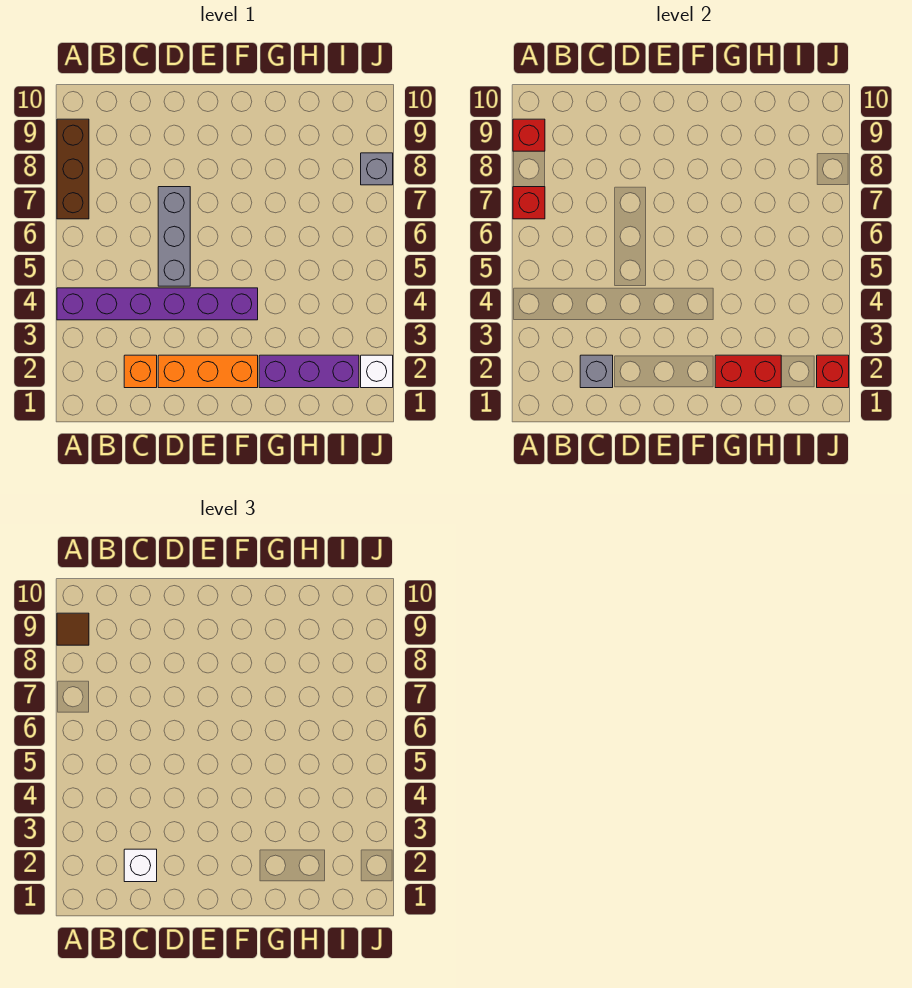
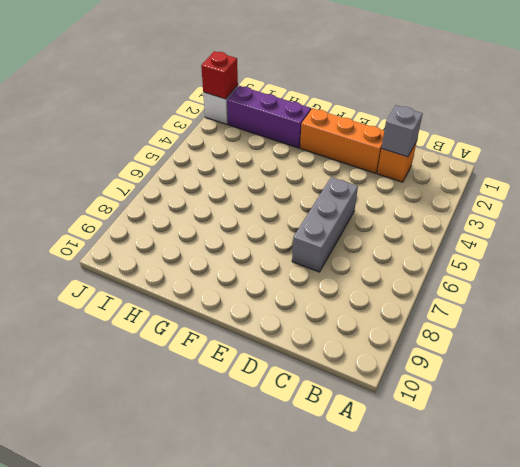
none -> purple 1x6 brick [57,288,258,320]
none -> brown 1x3 brick [57,119,89,219]
none -> grey 1x1 brick [361,153,393,185]

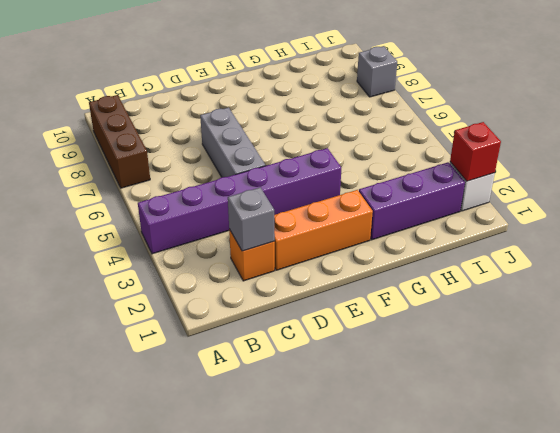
none -> red 1x1 brick [513,187,545,219]
none -> red 1x1 brick [513,119,545,151]
none -> red 1x2 brick [715,355,781,388]

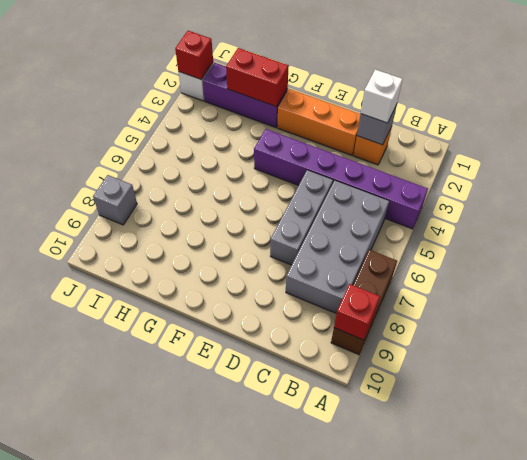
grey 2x4 brick [286,181,389,314] -> none
none -> red 1x1 brick [513,187,545,219]
none -> brown 1x1 tile [57,613,89,645]

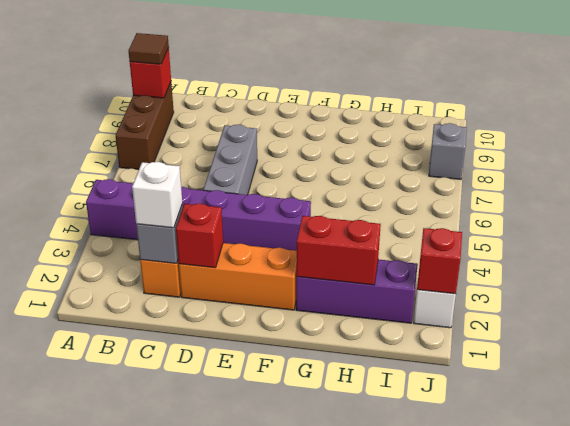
red 1x1 brick [176,204,223,268] -> red 1x1 brick moved to [513,187,545,219]

